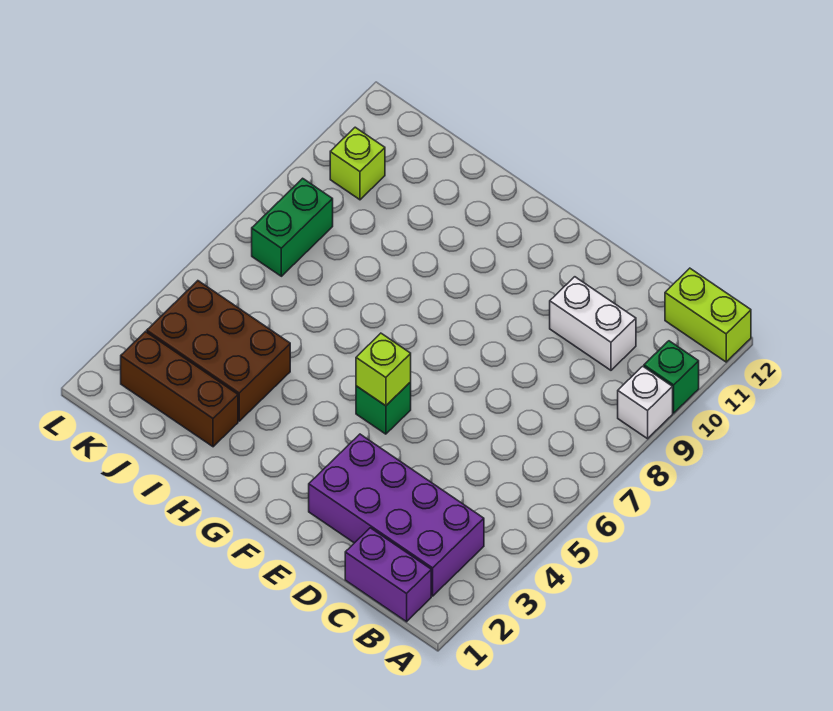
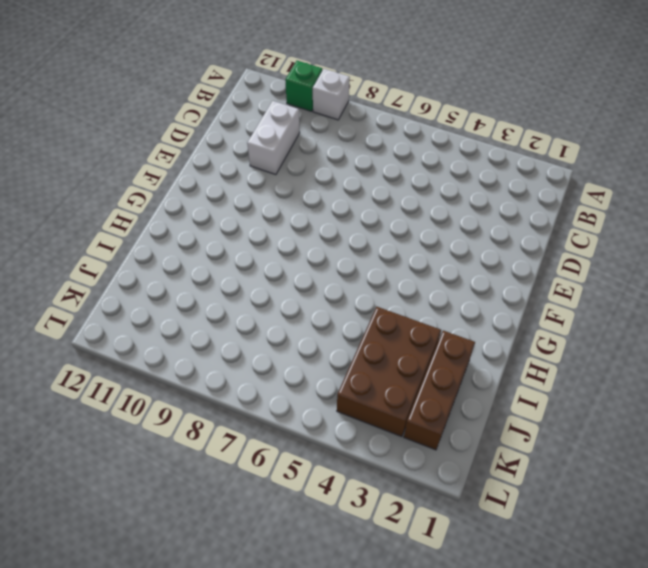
none -> lime 1x2 brick [665,268,751,362]
none -> purple 1x2 brick [345,528,431,622]
none -> purple 2x4 brick [309,434,484,596]

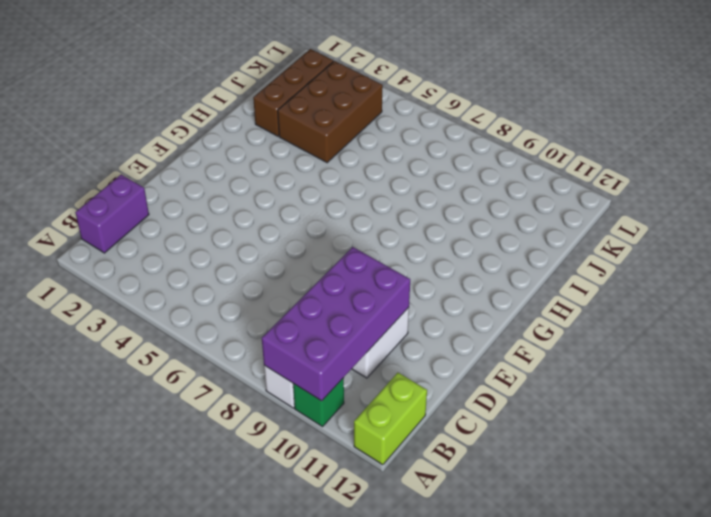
purple 2x4 brick [262,247,410,401] -> purple 2x4 brick moved to [309,434,484,596]
none -> green 1x1 brick [356,382,411,434]
none -> green 1x2 brick [252,178,333,276]
none -> lime 1x1 brick [330,127,385,200]

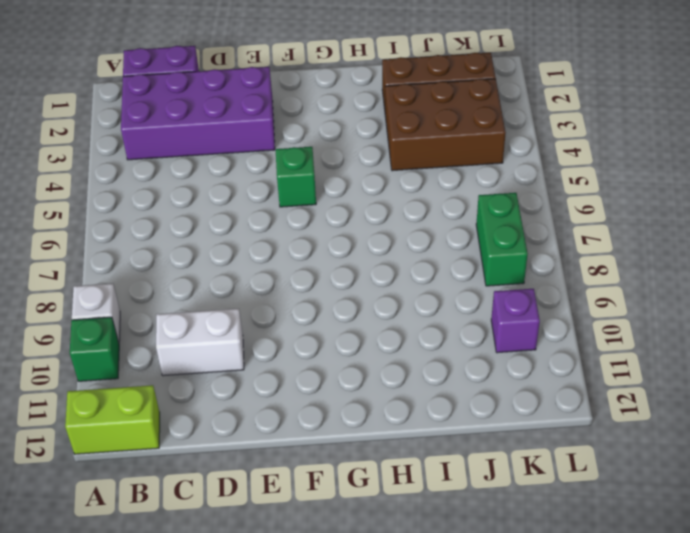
purple 1x1 brick [491,289,540,353] -> lime 1x1 brick [330,127,385,200]
none -> lime 1x1 brick [356,333,411,406]

